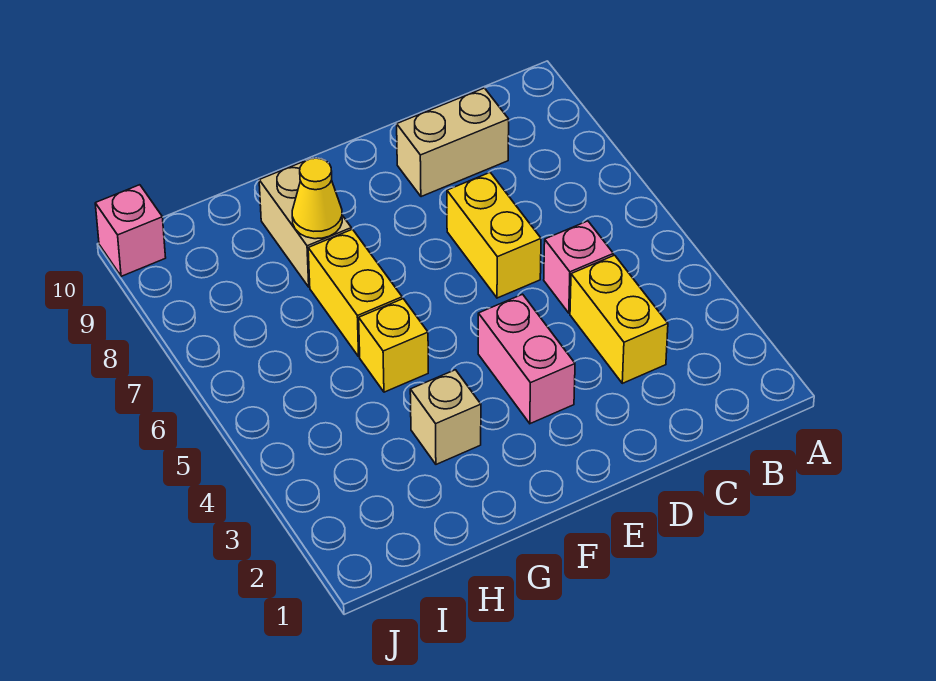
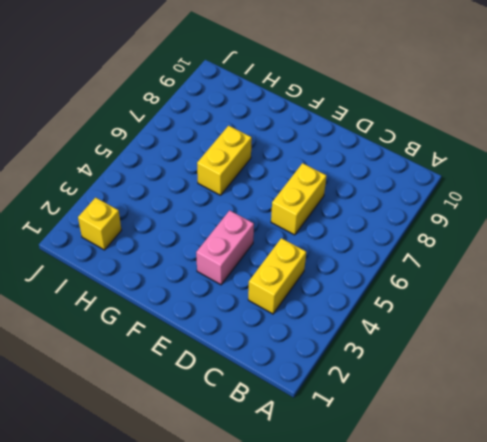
yellow 1x1 brick [78,198,121,250] -> yellow 1x1 brick moved to [359,299,428,392]
none -> pink 1x1 brick [544,221,613,313]
none -> tan 1x2 brick [397,88,509,197]

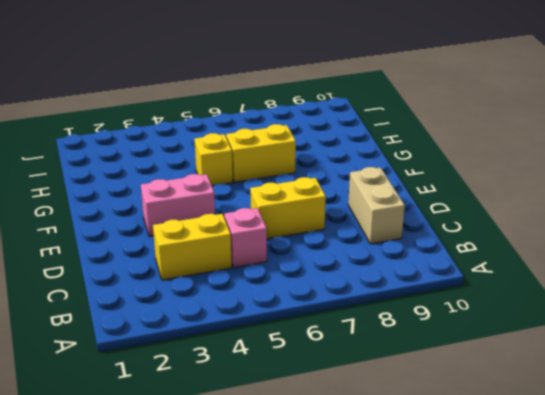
none -> tan 1x1 brick [410,370,481,464]
none -> tan 1x2 brick [259,162,351,287]

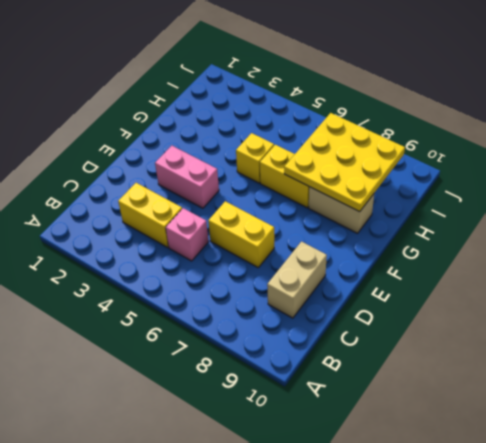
yellow 3x3 plate [284,113,405,212] -> yellow 1x1 cone [292,158,342,239]
none -> tan 1x1 brick [410,370,481,464]
none -> pink 1x1 brick [95,185,166,276]

